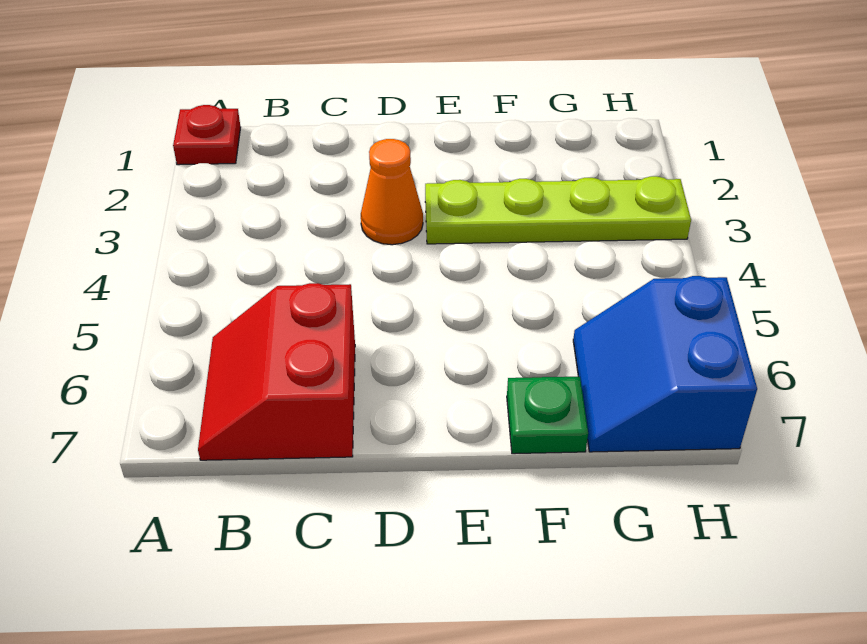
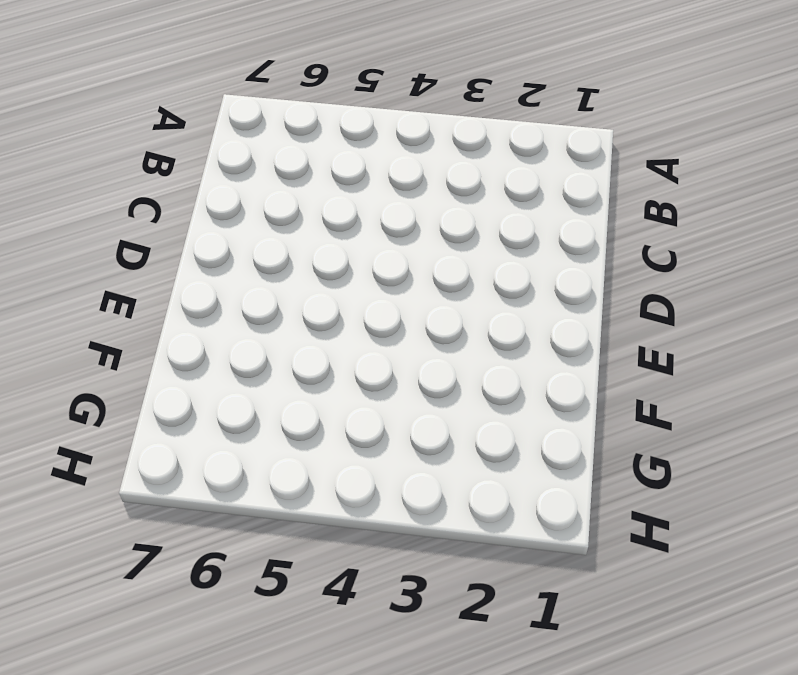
none -> red 1x1 plate [173,105,241,165]
none -> red 2x2 slope [198,283,355,460]

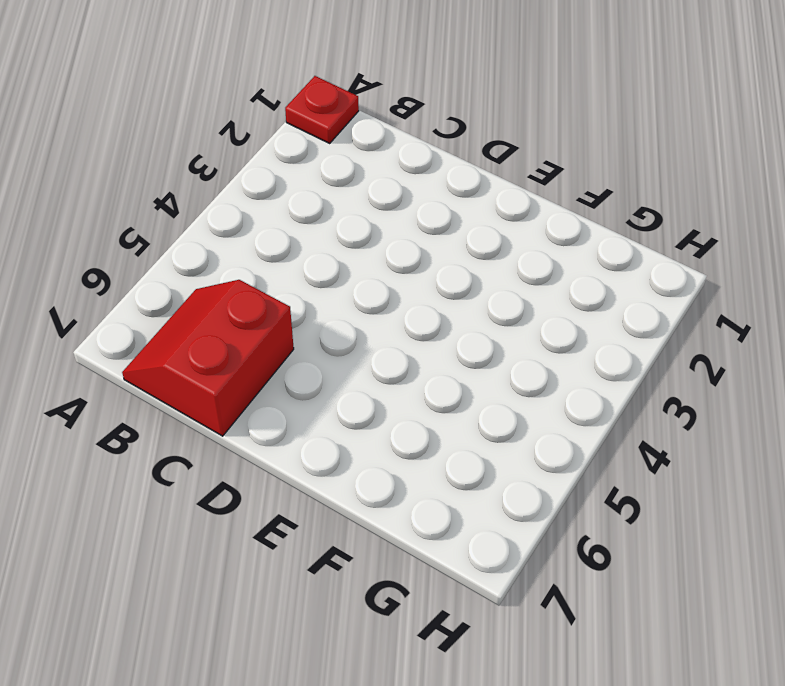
none -> orange 1x1 cone [361,139,423,245]
none -> lime 1x4 plate [425,176,691,244]

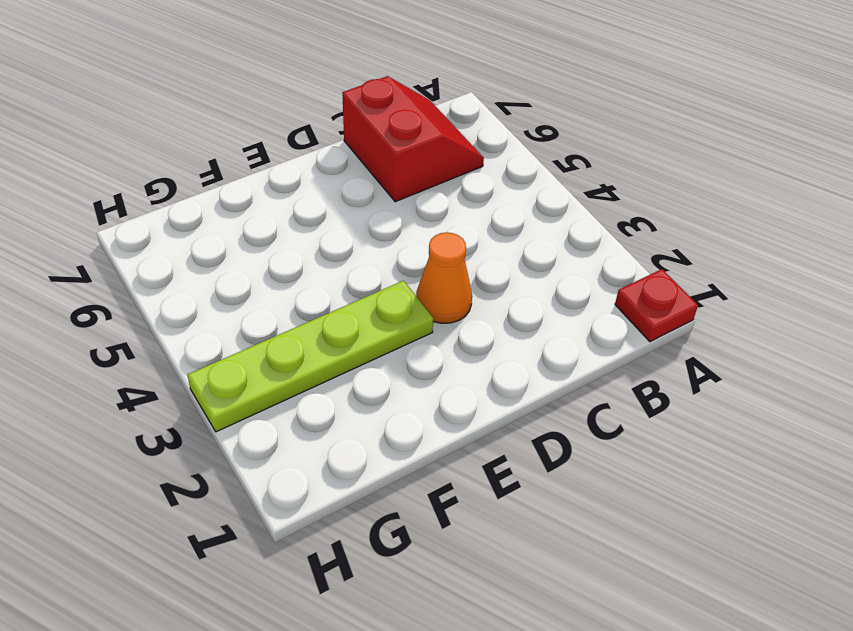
none -> green 1x1 plate [507,377,588,454]
none -> blue 2x2 slope [573,276,757,452]

